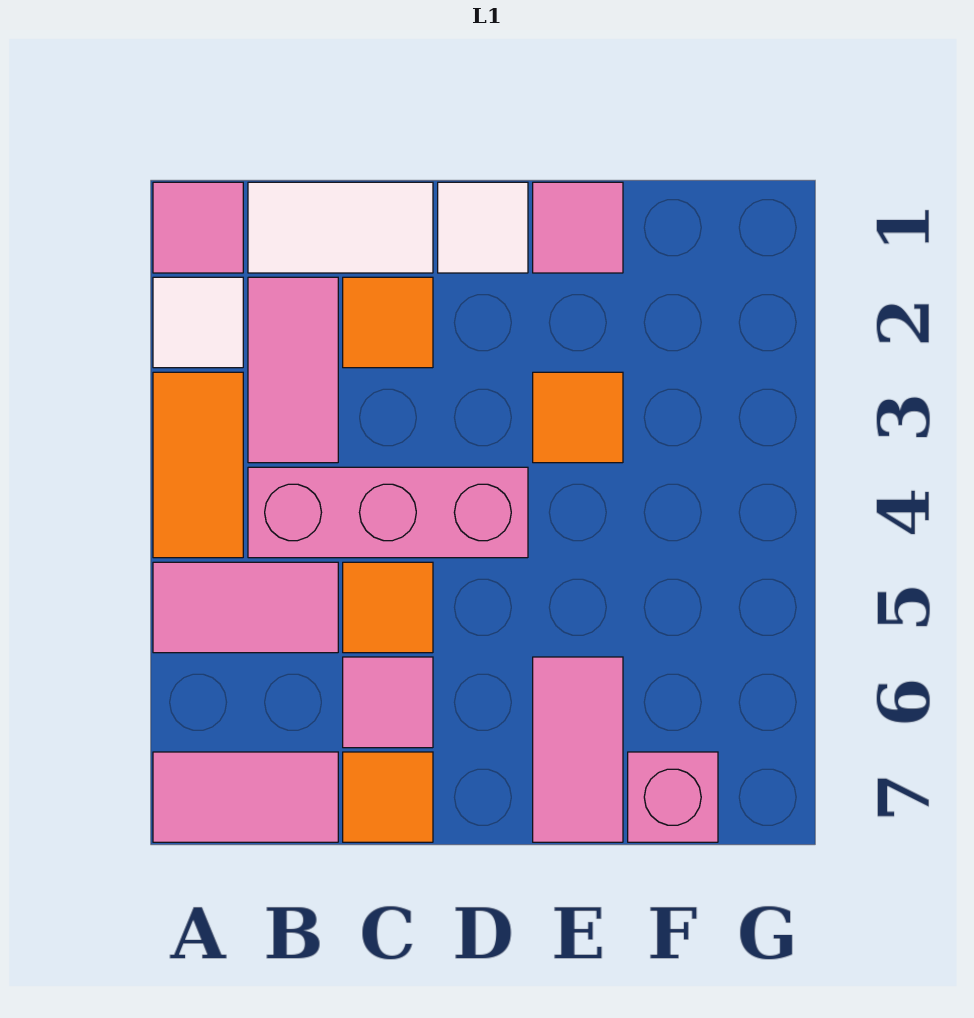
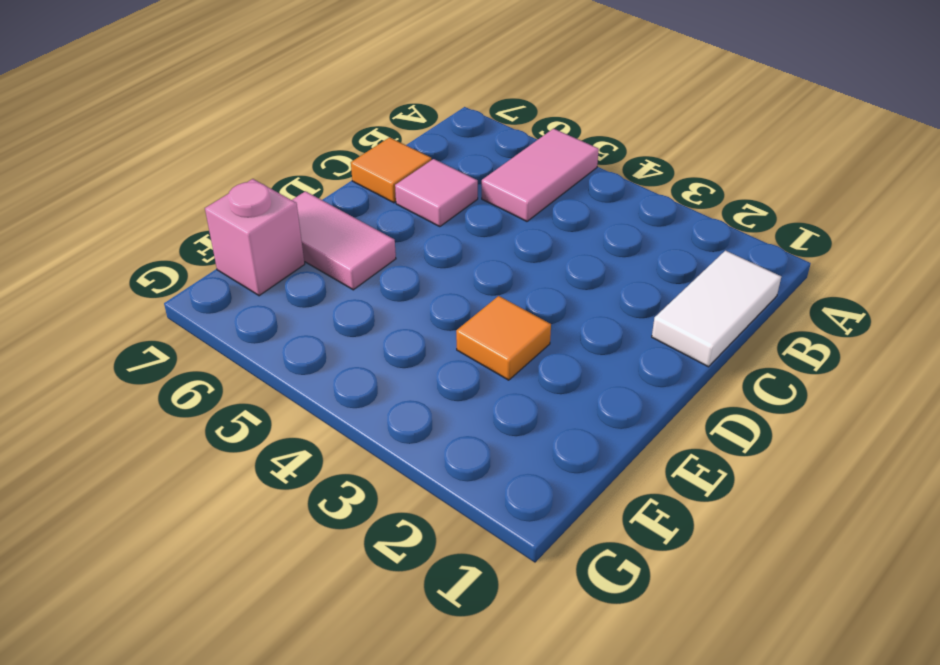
none -> pink 1x1 tile [153,182,243,273]
none -> white 1x1 tile [153,277,243,368]
none -> orange 1x2 tile [153,372,243,558]

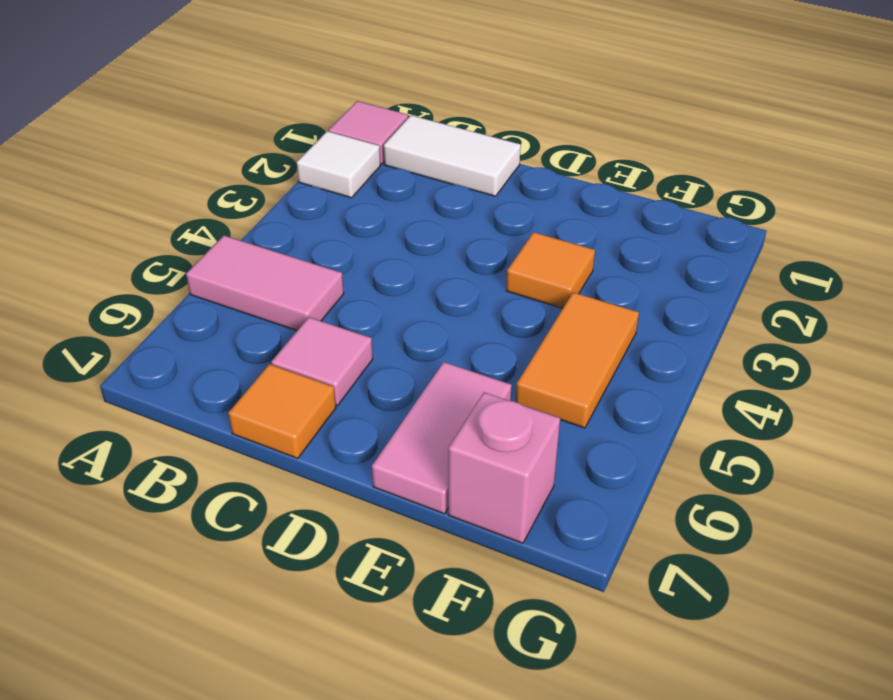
orange 1x2 tile [516,292,639,428] -> orange 1x2 tile moved to [153,372,243,558]
none -> pink 1x2 tile [153,752,338,842]
none -> pink 1x2 tile [248,277,338,463]
none -> pink 1x3 brick [248,467,528,558]

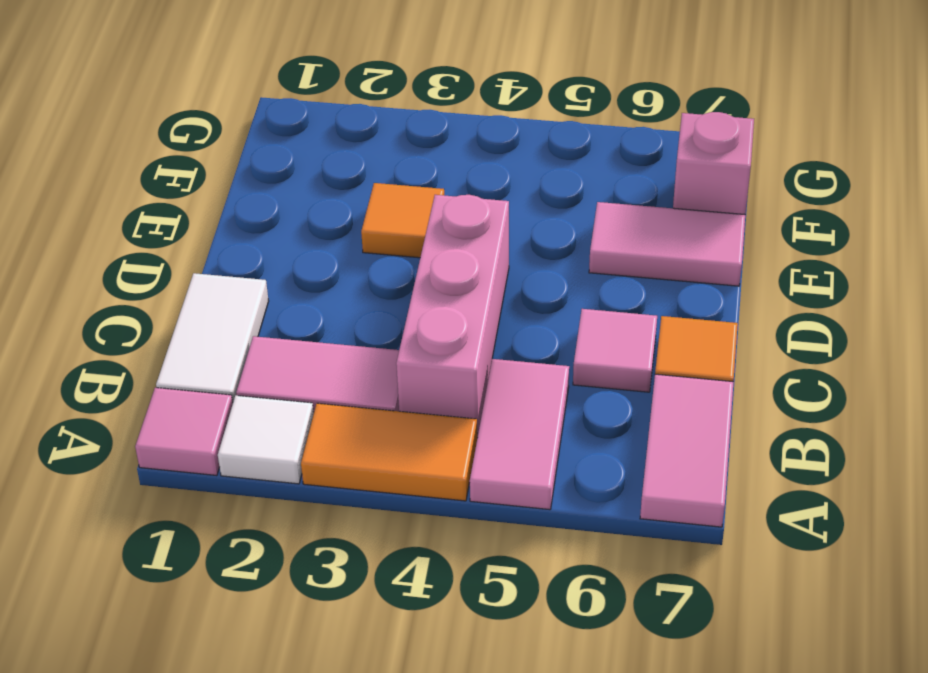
none -> orange 1x1 tile [343,277,433,368]
none -> orange 1x1 tile [343,562,433,653]
none -> white 1x1 tile [438,182,528,273]

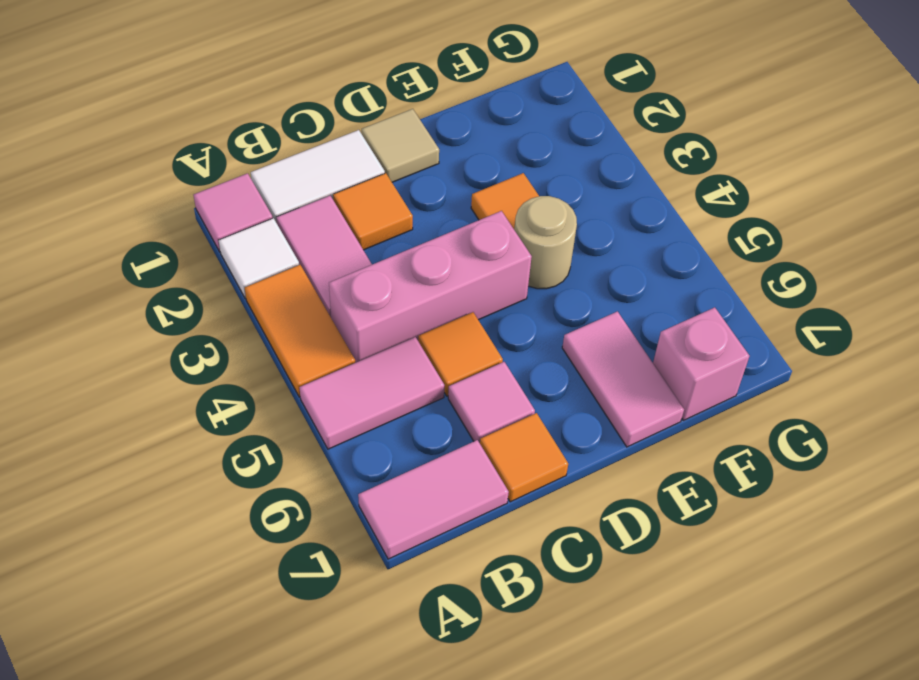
tan 1x1 tile [362,109,439,182] -> white 1x1 tile [438,182,528,273]
tan 1x1 round brick [514,196,577,289] -> none
none -> pink 1x1 tile [533,182,623,273]

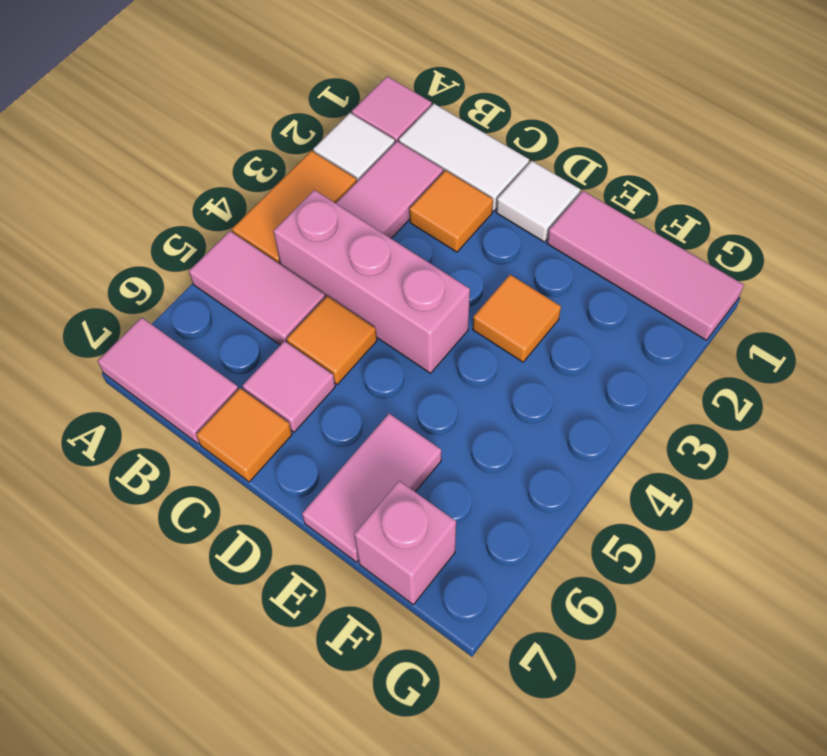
pink 1x3 tile [547,191,744,340] -> pink 1x1 tile [533,182,623,273]

